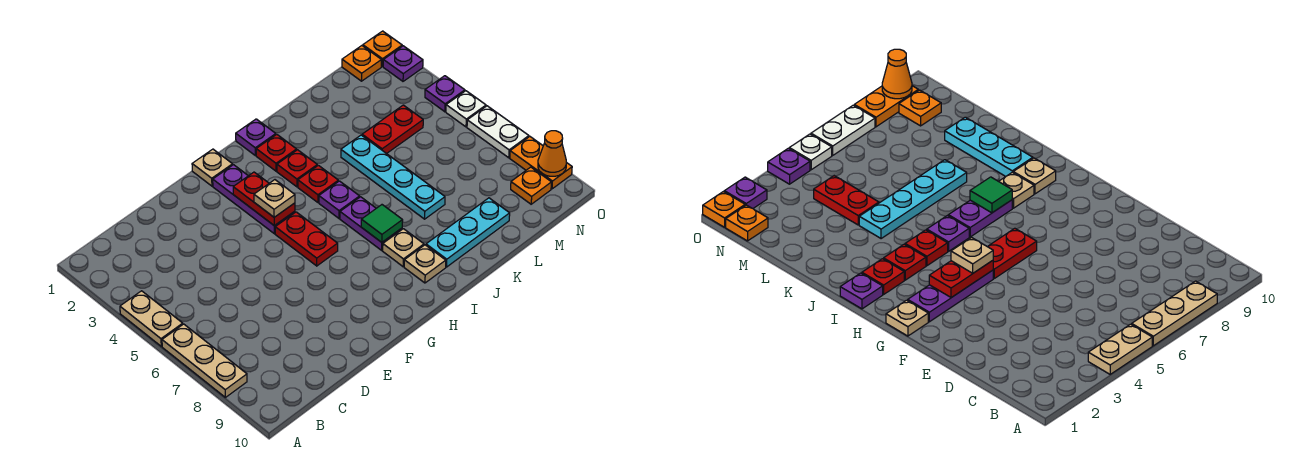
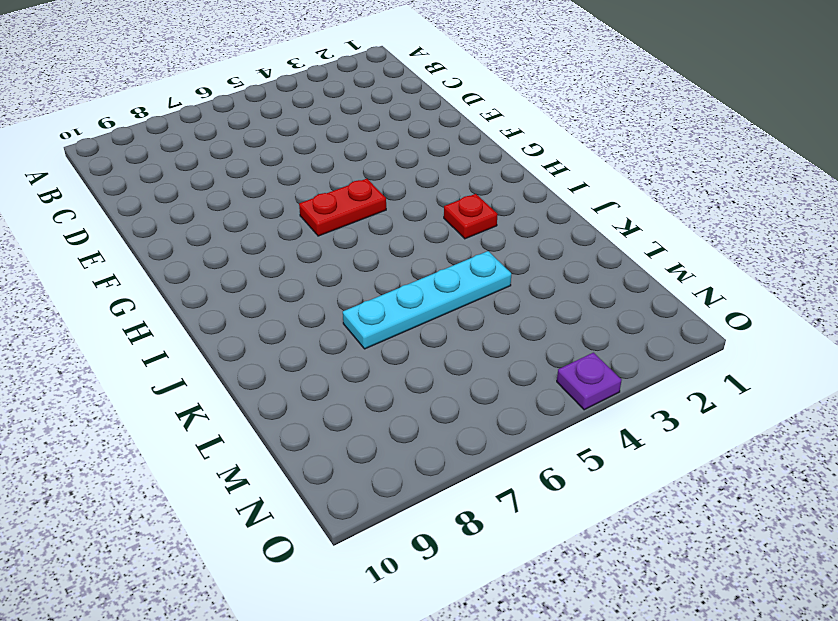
none -> tan 1x2 plate [120,291,183,346]
none -> tan 1x3 plate [162,324,247,397]
none -> tan 1x1 plate [192,149,233,186]

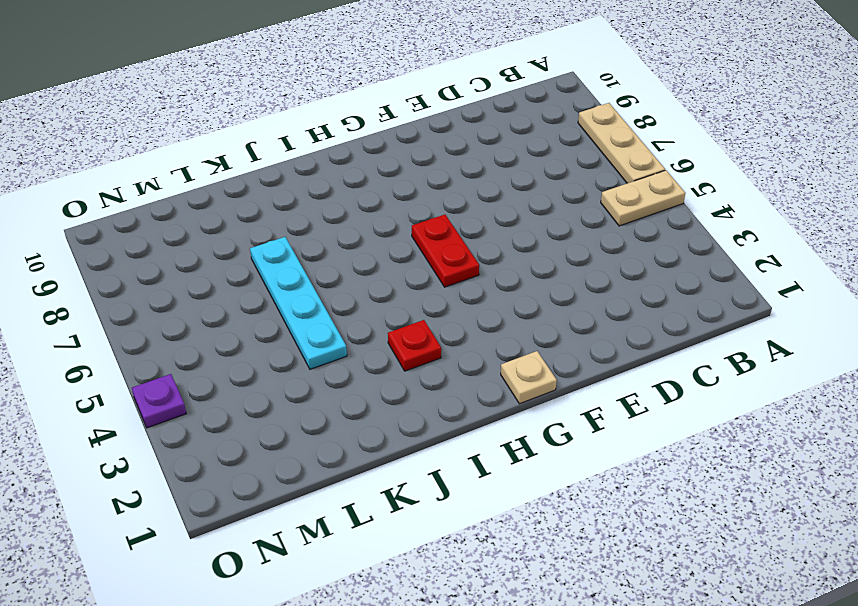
tan 1x2 plate [601,170,685,226] -> tan 1x2 plate turned to [120,291,183,346]
none -> purple 1x3 plate [213,165,295,234]
none -> purple 1x1 plate [236,119,276,156]
none -> red 1x1 plate [256,134,297,171]

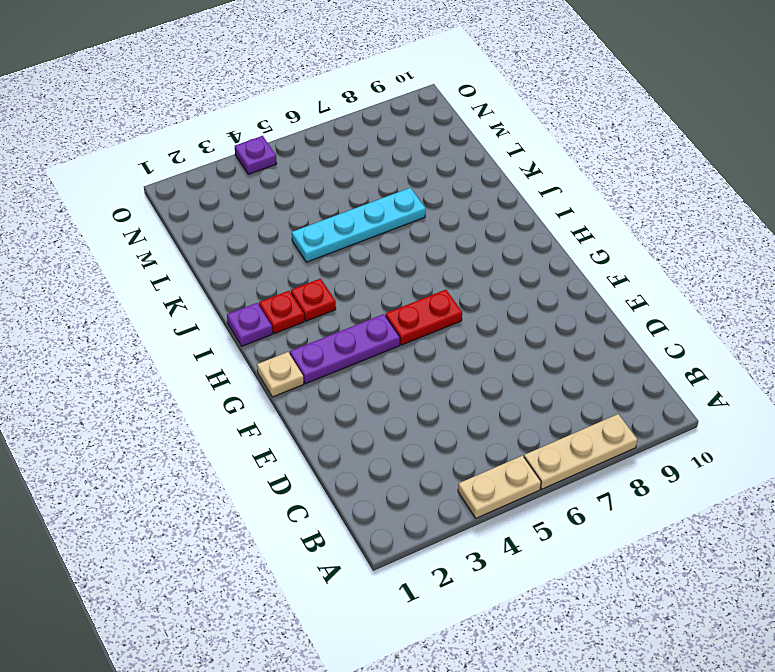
none -> red 1x1 plate [298,165,338,202]
none -> purple 1x1 plate [319,181,360,218]
none -> purple 1x2 plate [340,197,402,250]

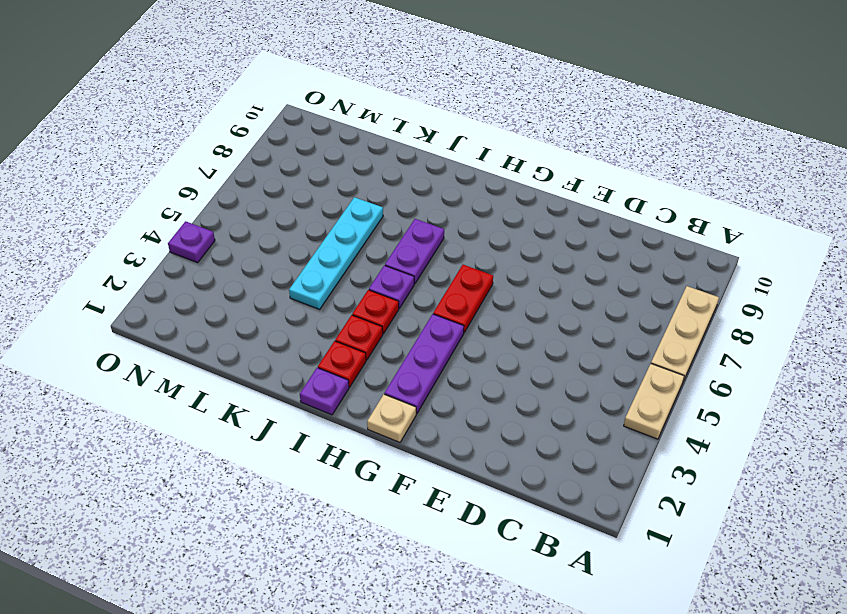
none -> tan 1x1 plate [383,229,424,267]
none -> tan 1x1 plate [404,245,446,283]
none -> cyan 1x3 plate [426,198,510,267]

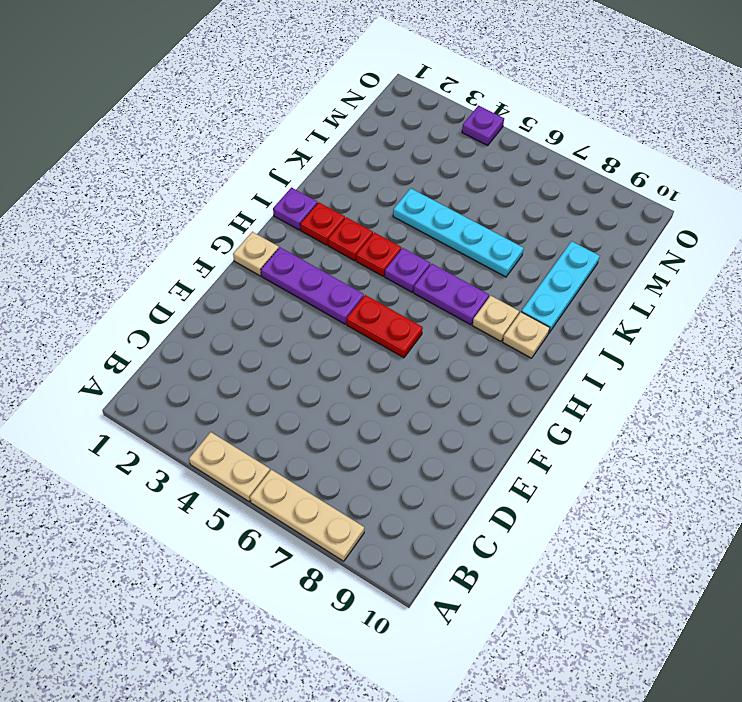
none -> red 1x2 plate [362,105,423,154]
none -> orange 1x1 plate [342,46,381,81]
none -> orange 1x1 plate [511,167,551,204]

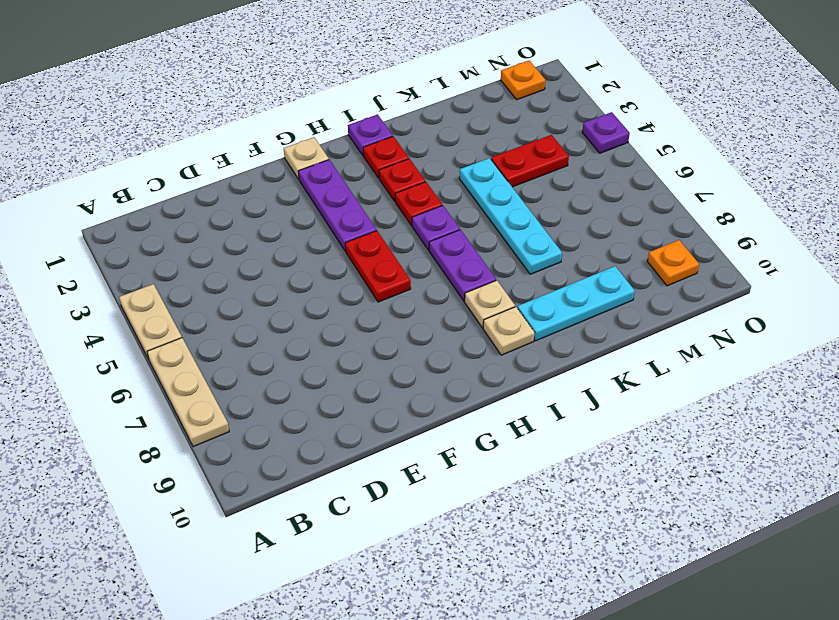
none -> orange 1x1 plate [363,31,402,67]
none -> purple 1x1 plate [383,46,423,81]
none -> white 1x1 plate [446,91,486,127]

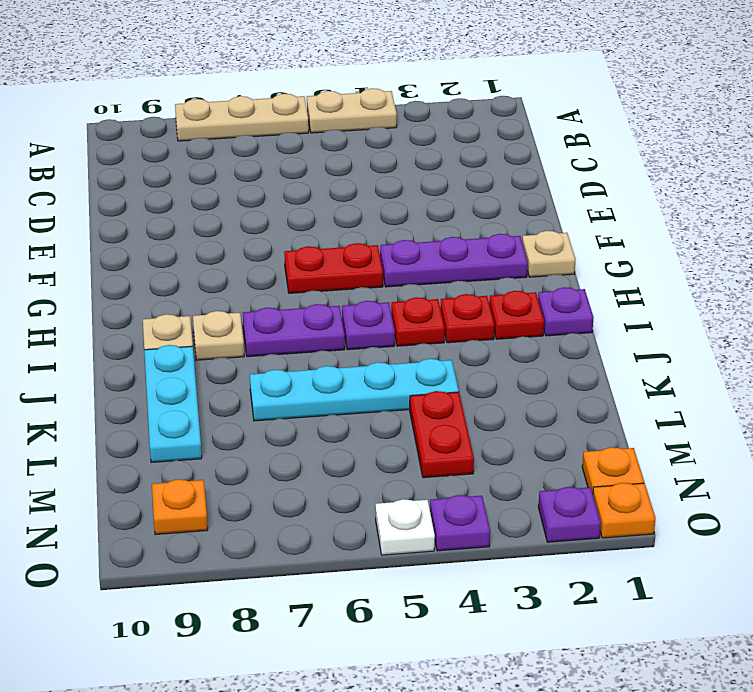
none -> white 1x2 plate [467,106,529,158]
none -> orange 1x2 plate [510,137,572,189]
none -> red 1x2 plate [233,172,295,226]

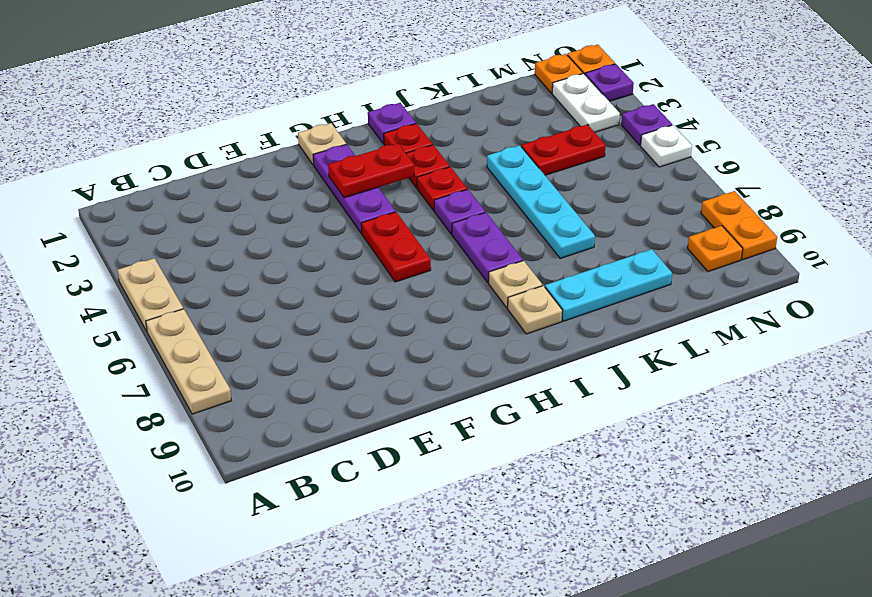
red 1x2 plate [328,143,414,198] -> red 1x2 plate turned to [233,172,295,226]
white 1x2 plate [552,74,620,132] -> white 1x2 plate moved to [467,106,529,158]
none -> green 1x1 tile [361,205,403,243]
none -> orange 1x1 cone [538,131,566,176]
none -> tan 1x1 plate [254,180,295,217]

